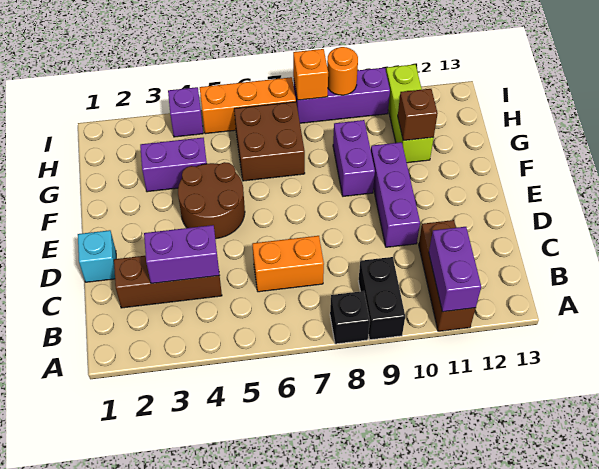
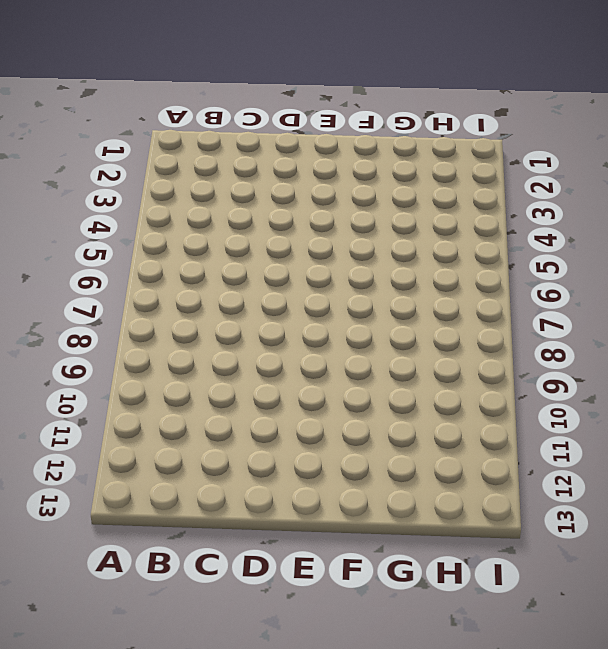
none -> black 1x1 brick [330,291,370,344]
none -> black 1x2 brick [358,257,405,340]
none -> brown 1x3 brick [419,220,476,331]

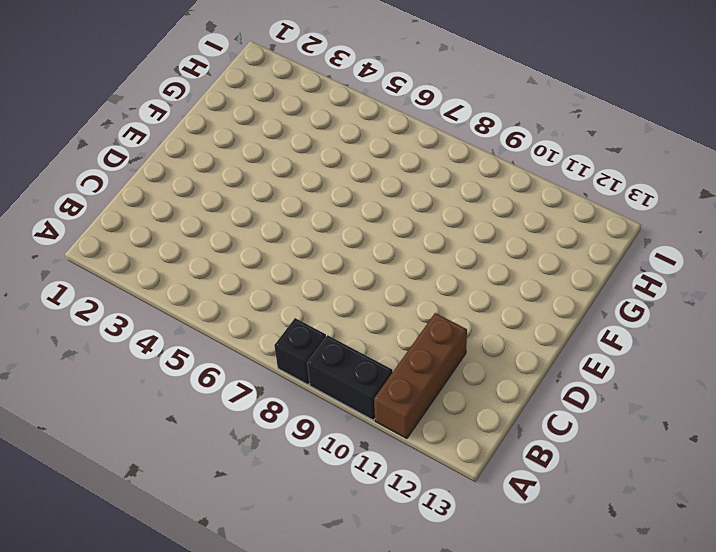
black 1x2 brick [307,335,393,420] -> black 1x2 brick turned to [358,257,405,340]
none -> brown 1x3 brick [114,256,222,308]
none -> orange 1x2 brick [252,236,324,292]
none -> cyan 1x1 brick [78,230,116,282]

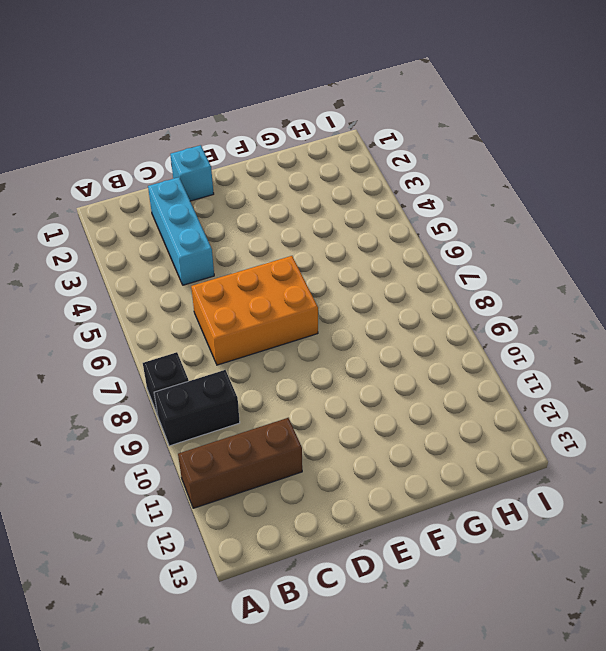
cyan 1x3 brick [148,177,214,285] -> brown 1x3 brick [114,256,222,308]
orange 2x3 brick [191,256,318,365] -> orange 1x2 brick [252,236,324,292]
none -> purple 1x3 brick [371,142,420,247]
none -> brown 2x2 round brick [178,162,245,239]
none -> purple 1x2 brick [333,120,375,196]

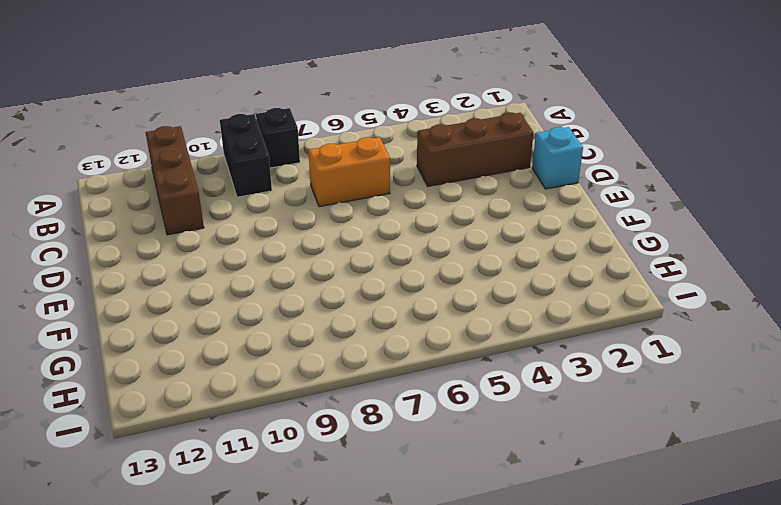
none -> purple 1x3 brick [371,142,420,247]
none -> brown 2x2 round brick [178,162,245,239]
none -> purple 1x2 brick [333,120,375,196]

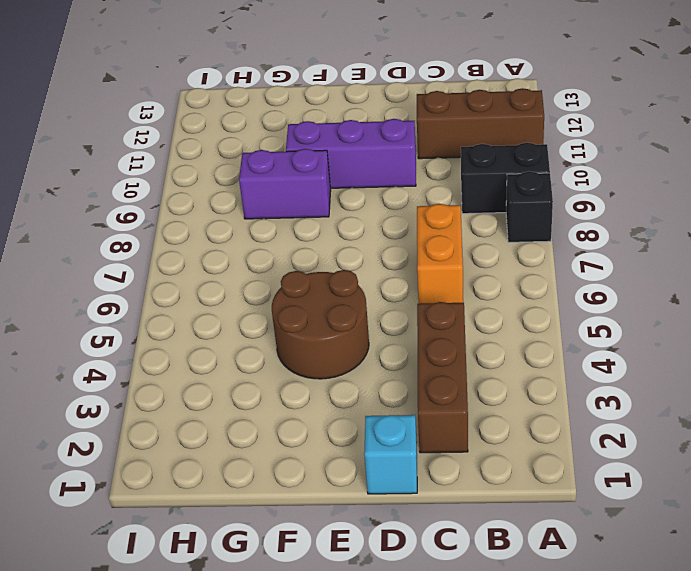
none -> purple 1x2 brick [140,138,207,192]
none -> brown 2x2 brick [234,102,305,181]
none -> lime 1x3 brick [386,64,434,163]

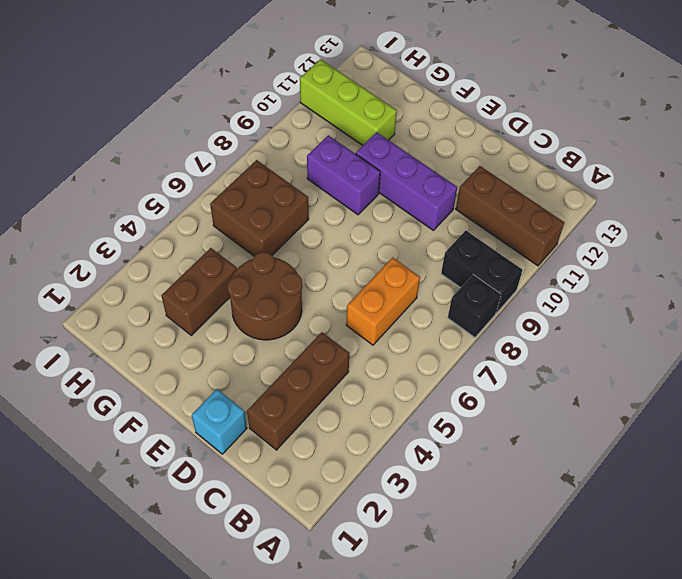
brown 1x2 brick [161,248,237,335] -> purple 1x2 brick [140,138,207,192]
none -> purple 1x1 brick [168,87,203,137]
none -> orange 1x3 brick [200,77,296,134]
none -> purple 1x3 brick [294,68,390,123]

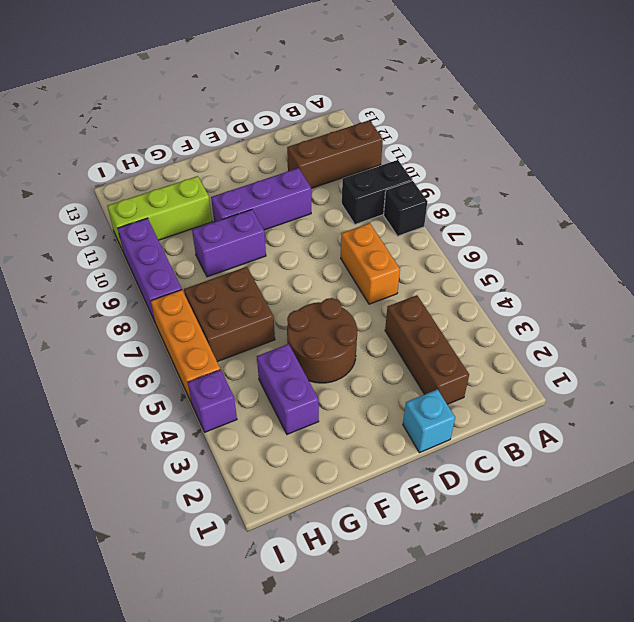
none -> purple 1x2 brick [429,227,481,312]
none -> purple 1x2 brick [144,225,220,284]
none -> brown 1x1 brick [398,89,438,141]

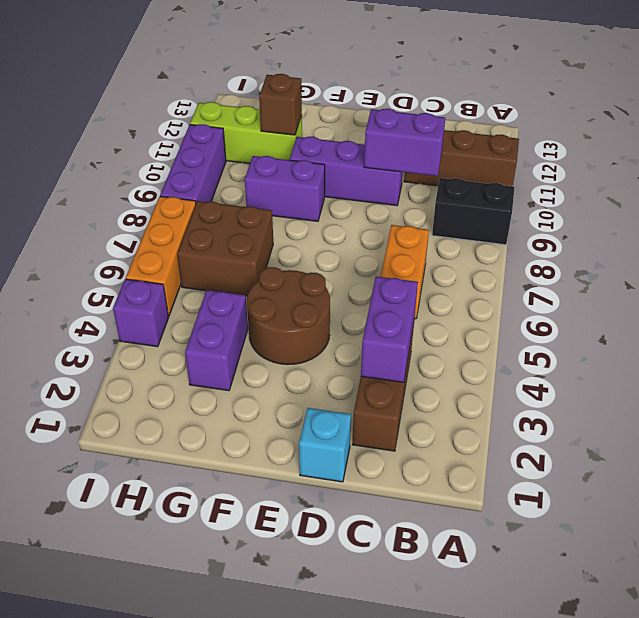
purple 1x2 brick [364,109,445,176] -> purple 1x2 brick moved to [429,227,481,312]
none -> black 1x1 brick [330,291,370,344]
none -> orange 1x1 brick [293,49,328,100]
none -> orange 1x1 round brick [327,47,358,95]

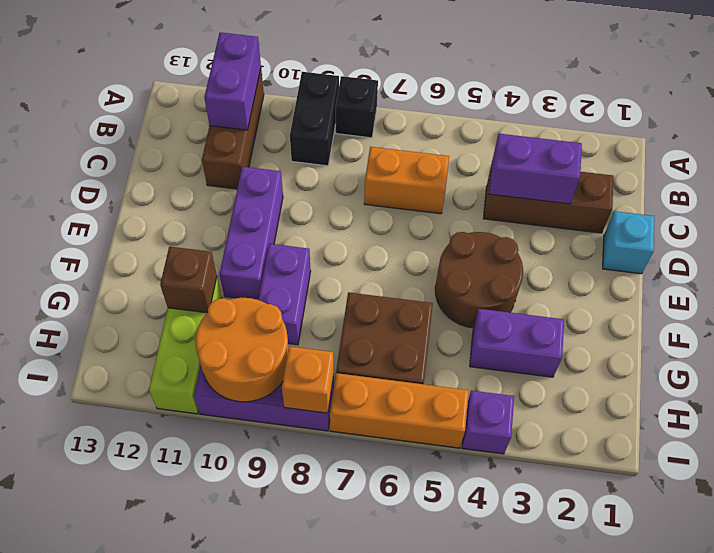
orange 2x2 round brick [195,298,289,402] -> orange 1x1 round brick [327,47,358,95]

